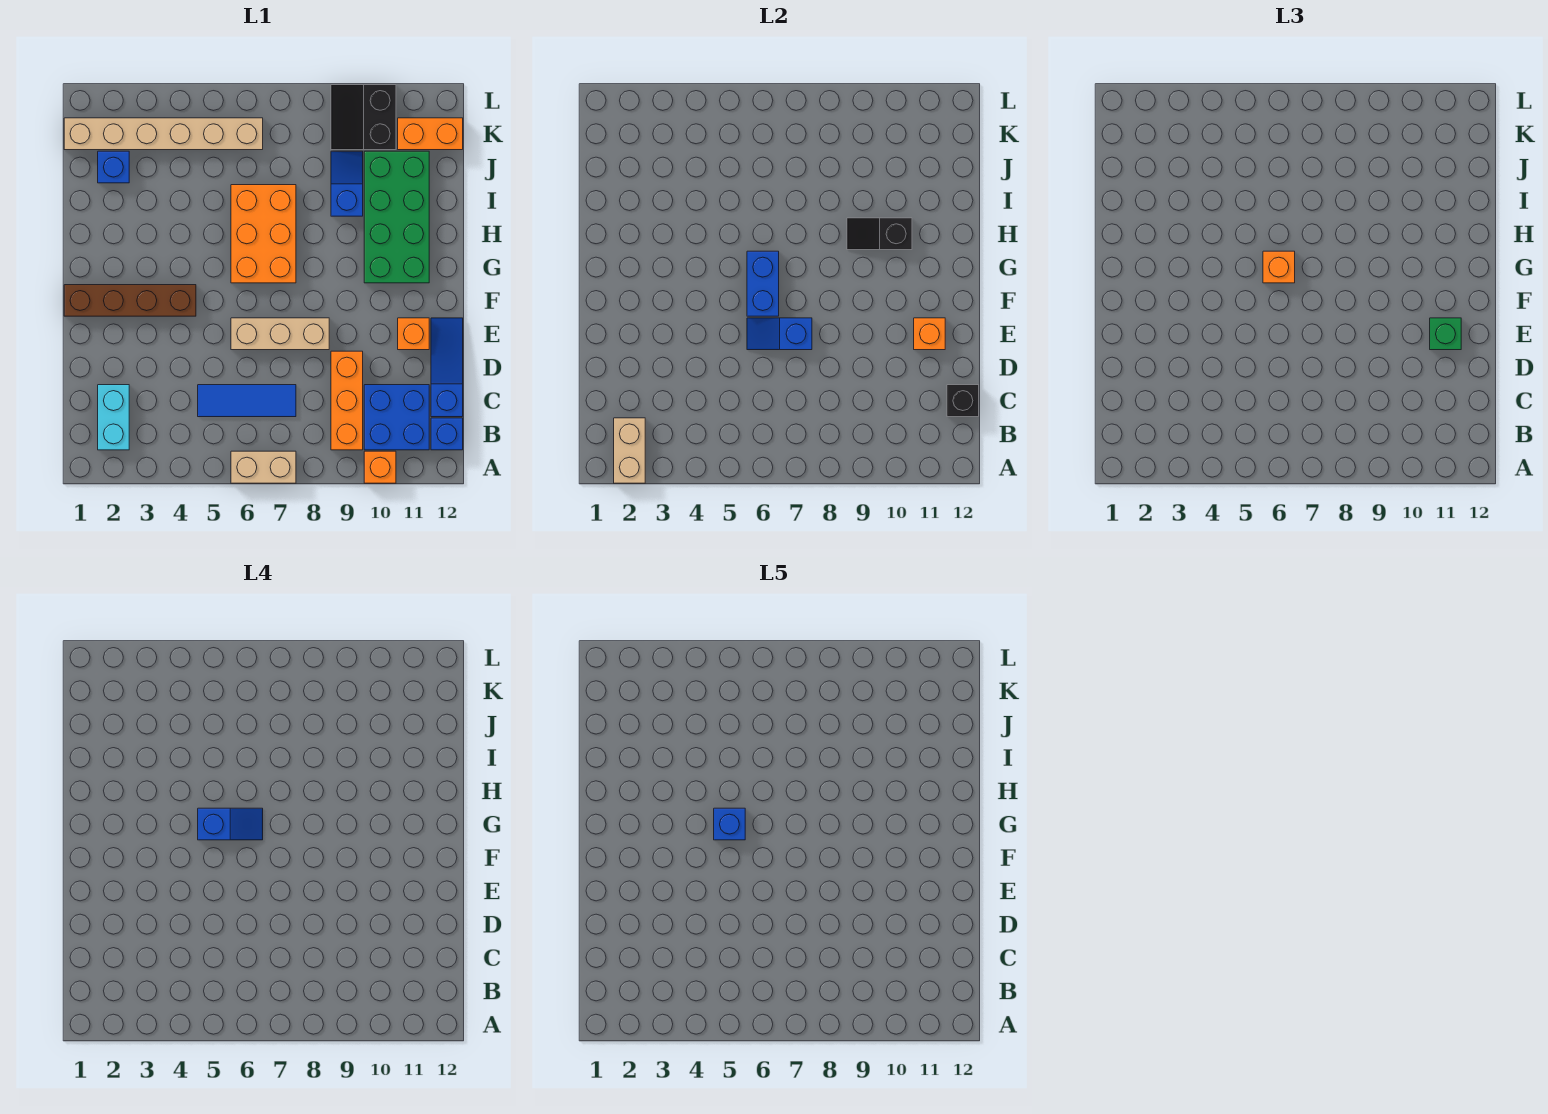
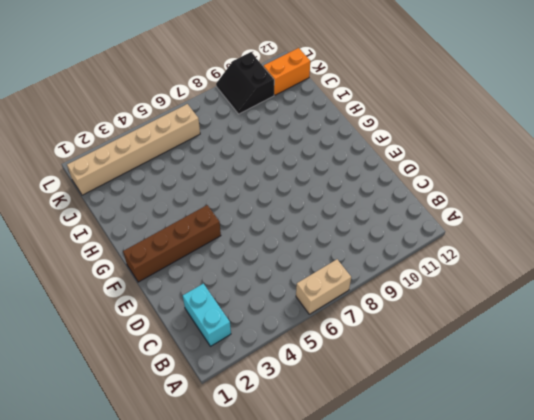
none -> orange 1x1 brick [364,451,396,483]
none -> orange 1x3 brick [331,351,363,450]
none -> blue 2x2 brick [364,385,429,450]

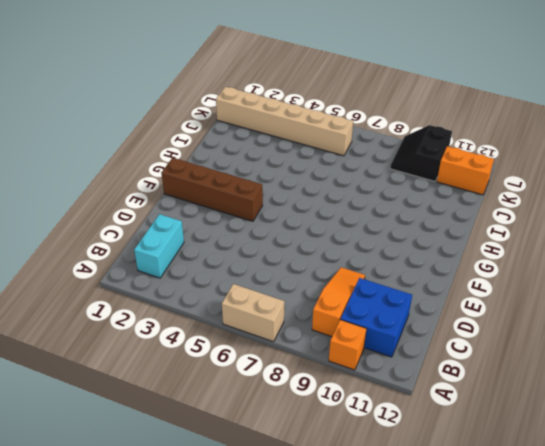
orange 1x3 slope [312,267,365,337] -> orange 1x3 brick [331,351,363,450]
none -> blue 1x1 brick [431,418,463,450]
none -> blue 1x3 tile [198,385,296,417]
none -> blue 1x3 slope [431,318,463,417]

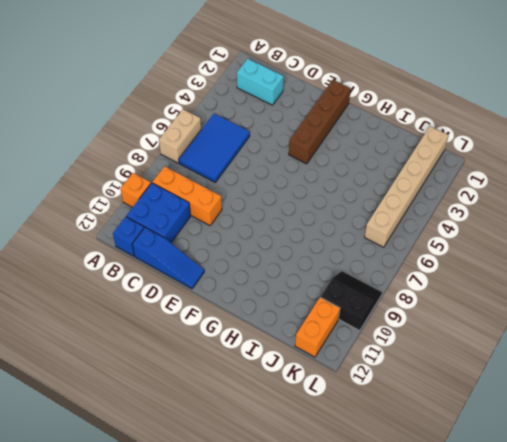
blue 2x3 tile [179,114,250,182] -> blue 1x3 tile [198,385,296,417]
none -> tan 1x3 brick [231,318,329,350]
none -> orange 1x1 brick [398,318,429,350]
none -> orange 2x3 brick [231,185,296,283]

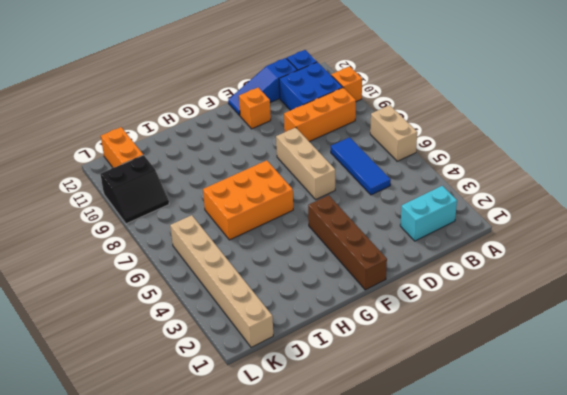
none -> green 2x4 brick [364,151,429,283]
none -> blue 1x2 slope [331,151,363,216]
none -> blue 1x1 brick [98,151,129,183]

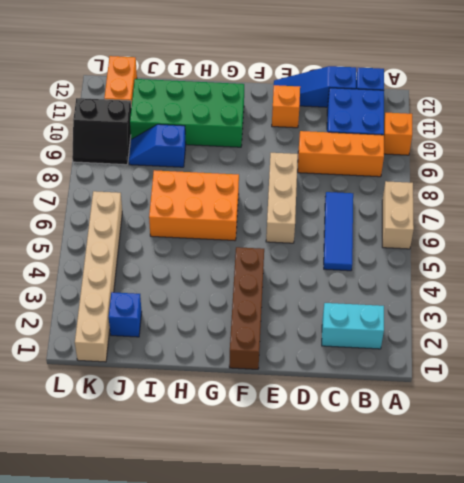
none -> tan 1x2 brick [614,418,645,483]
none -> black 1x1 brick [947,385,979,417]
none -> blue 1x2 slope [747,318,812,350]

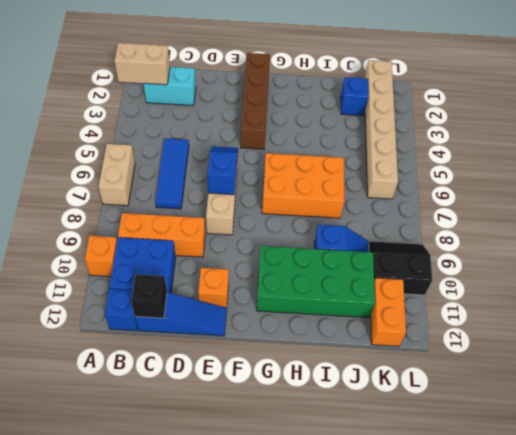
none -> orange 1x1 brick [914,318,945,350]
none -> blue 1x2 brick [747,251,779,316]
none -> black 1x2 slope [847,218,912,250]

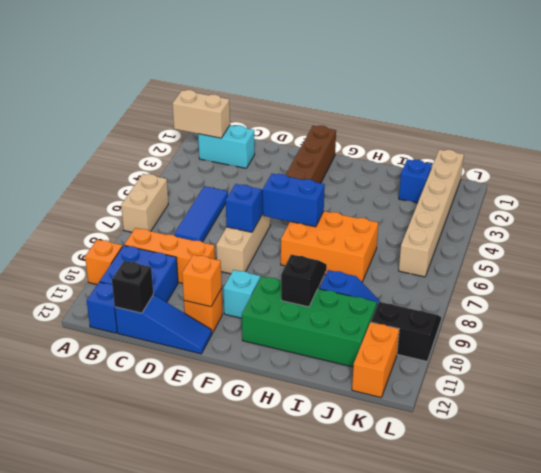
cyan 1x1 brick [223,270,260,318] -> none
none -> green 1x1 brick [1430,318,1461,350]
none -> orange 1x1 brick [1263,251,1295,283]
none -> blue 1x2 slope [198,808,263,840]

